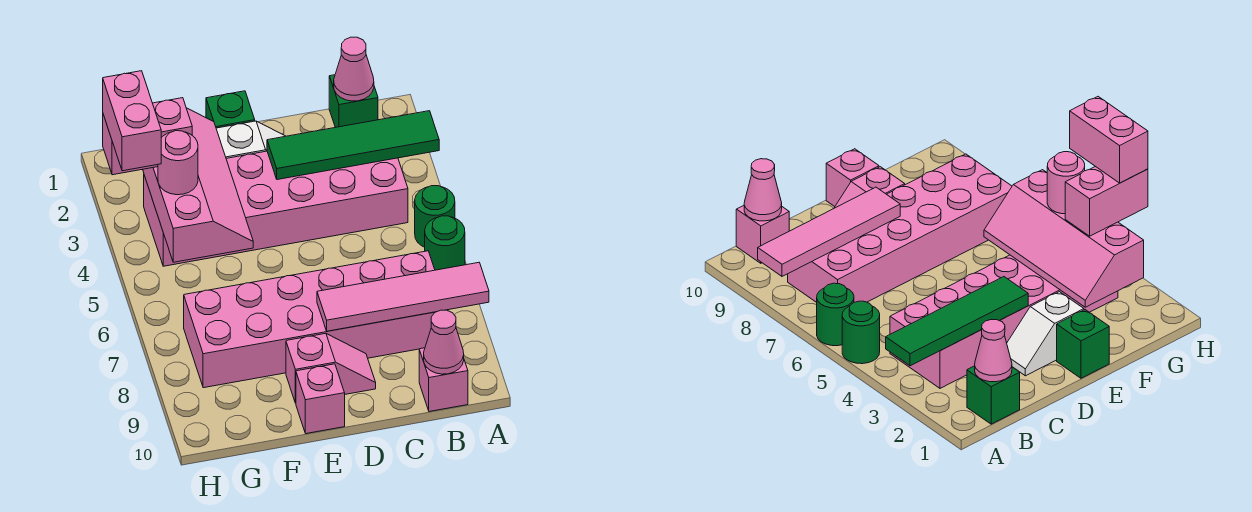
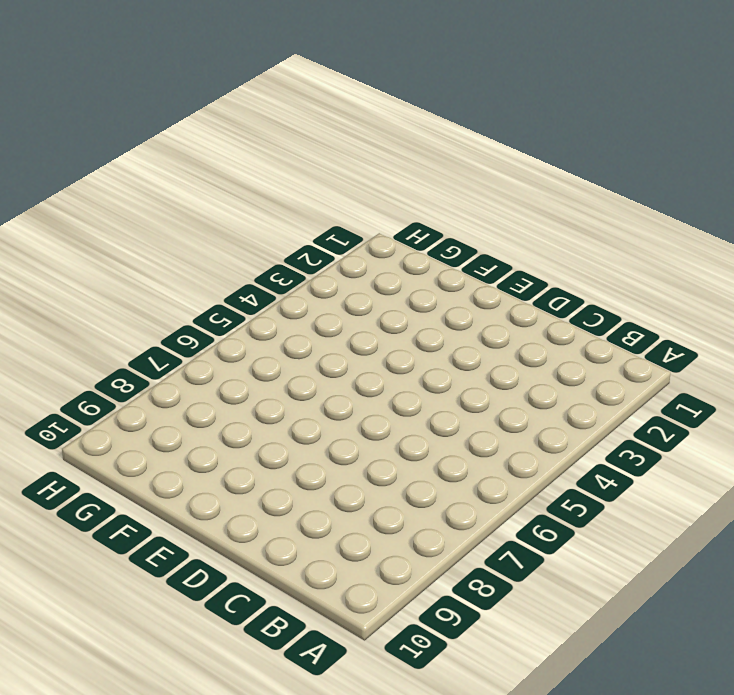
none -> green 1x1 round brick [415,186,455,247]
none -> green 1x1 round brick [425,216,465,270]
none -> green 1x1 brick [329,75,378,127]

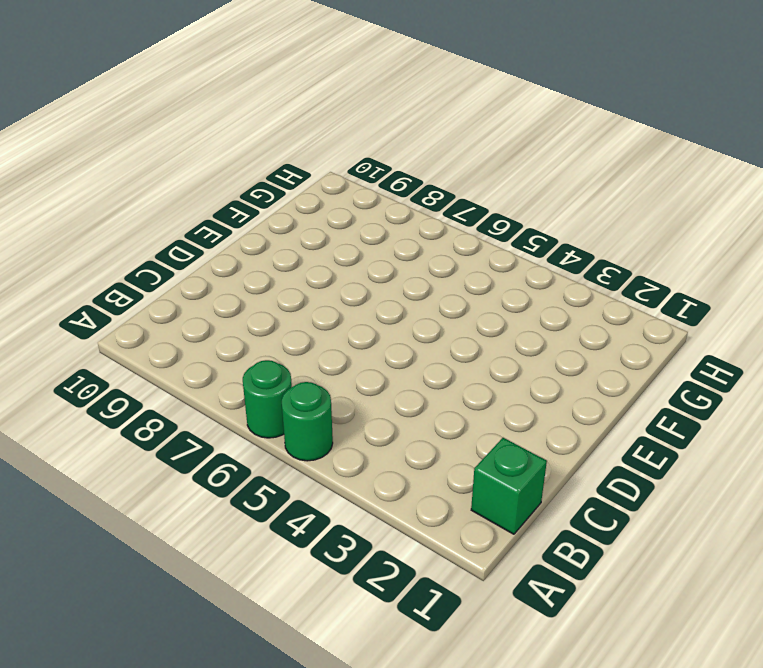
none -> pink 2x6 brick [144,151,408,266]
none -> pink 2x6 brick [184,251,448,388]
none -> pink 1x1 brick [419,348,468,412]

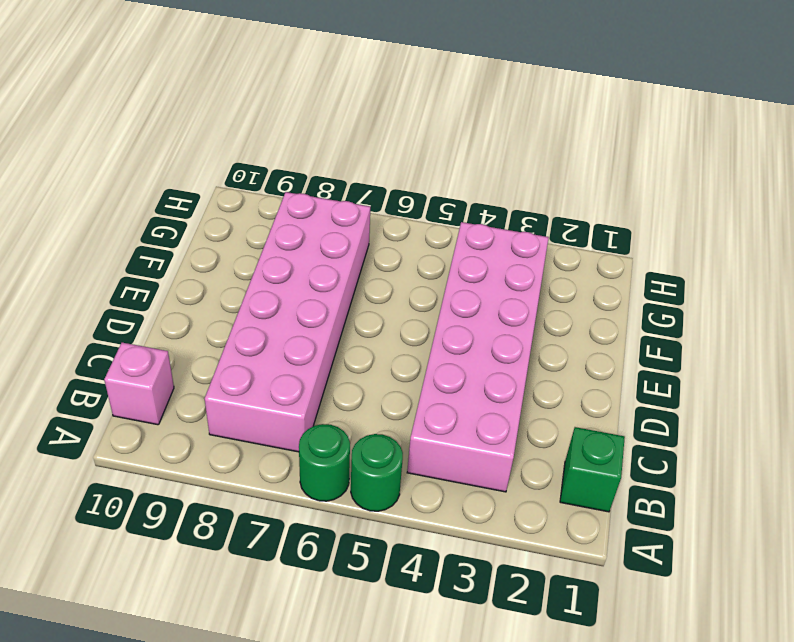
none -> white 1x2 slope [216,121,285,158]
none -> pink 1x2 slope [286,333,376,403]
none -> green 1x1 brick [206,91,255,128]

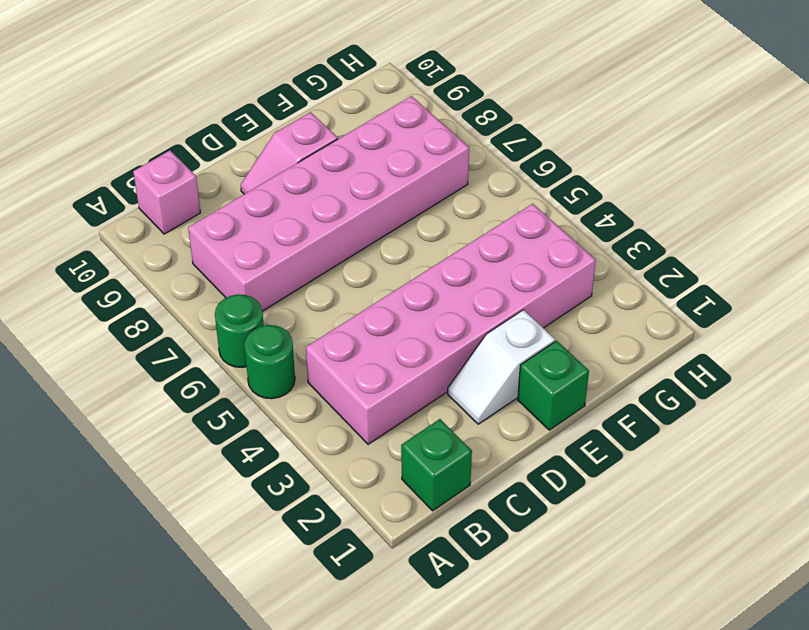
none -> pink 1x1 brick [296,364,345,434]
none -> green 1x4 tile [267,111,439,180]
none -> pink 1x4 tile [317,263,489,331]

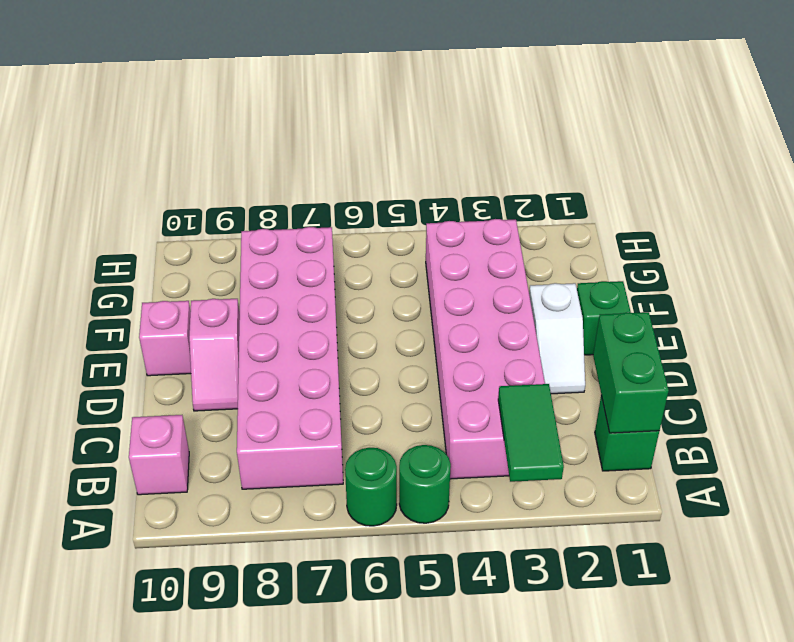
green 1x2 tile [498,384,564,482] -> green 1x4 tile [267,111,439,180]
green 1x2 brick [593,312,669,433] -> pink 1x1 cone [334,37,374,101]
none -> pink 1x4 tile [317,263,489,331]
none -> pink 1x1 cone [424,310,464,374]
none -> pink 2x4 slope [143,108,253,262]

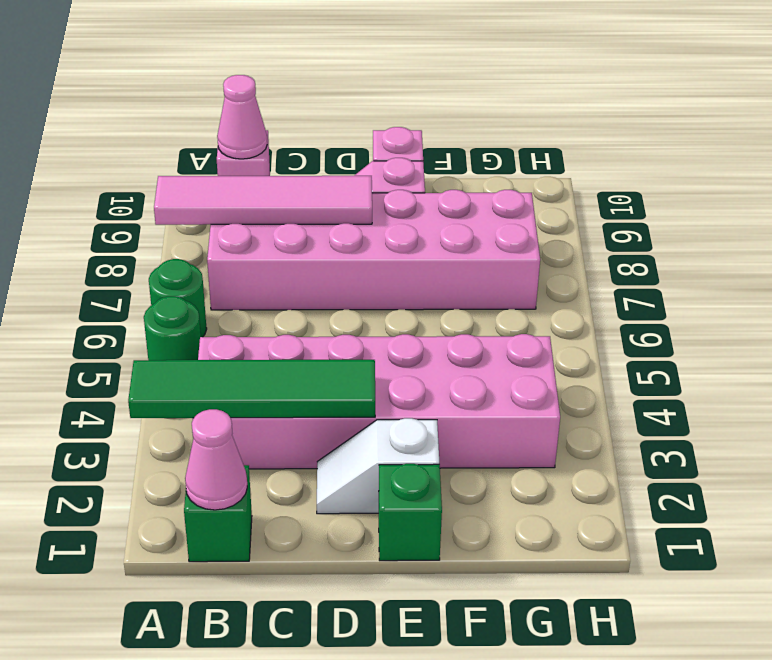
none -> pink 2x4 slope [143,108,253,262]
none -> pink 1x2 brick [103,98,192,175]
none -> pink 1x1 round brick [158,131,198,195]

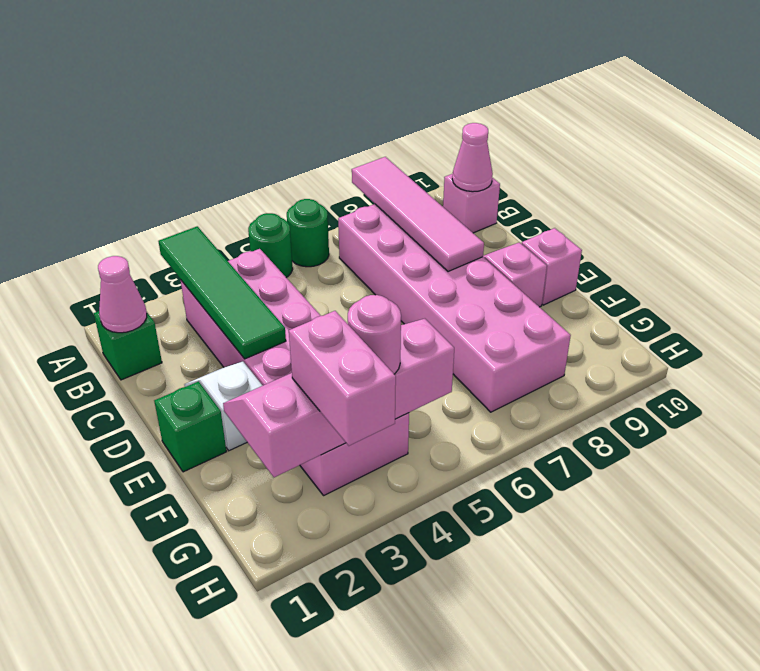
none -> pink 1x2 brick [103,71,161,171]

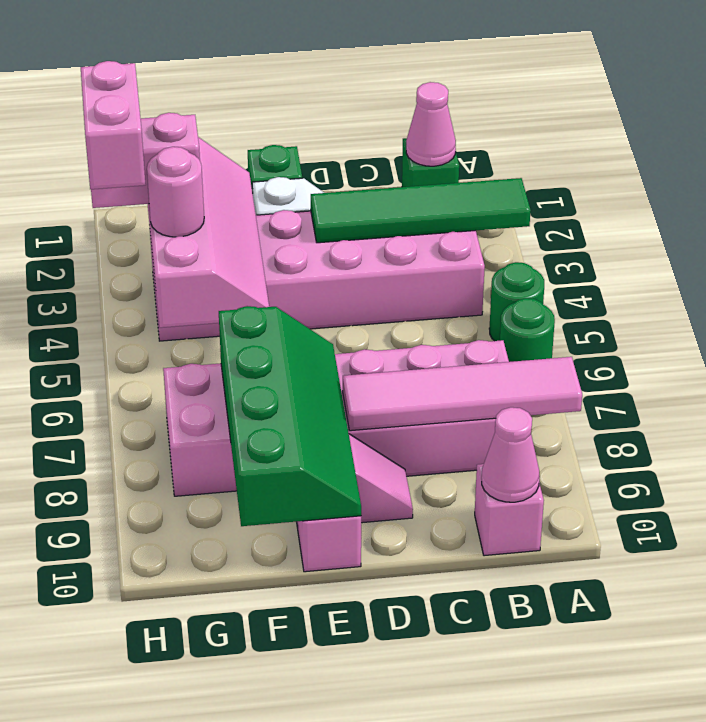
green 2x4 slope [219,306,361,526] -> none

